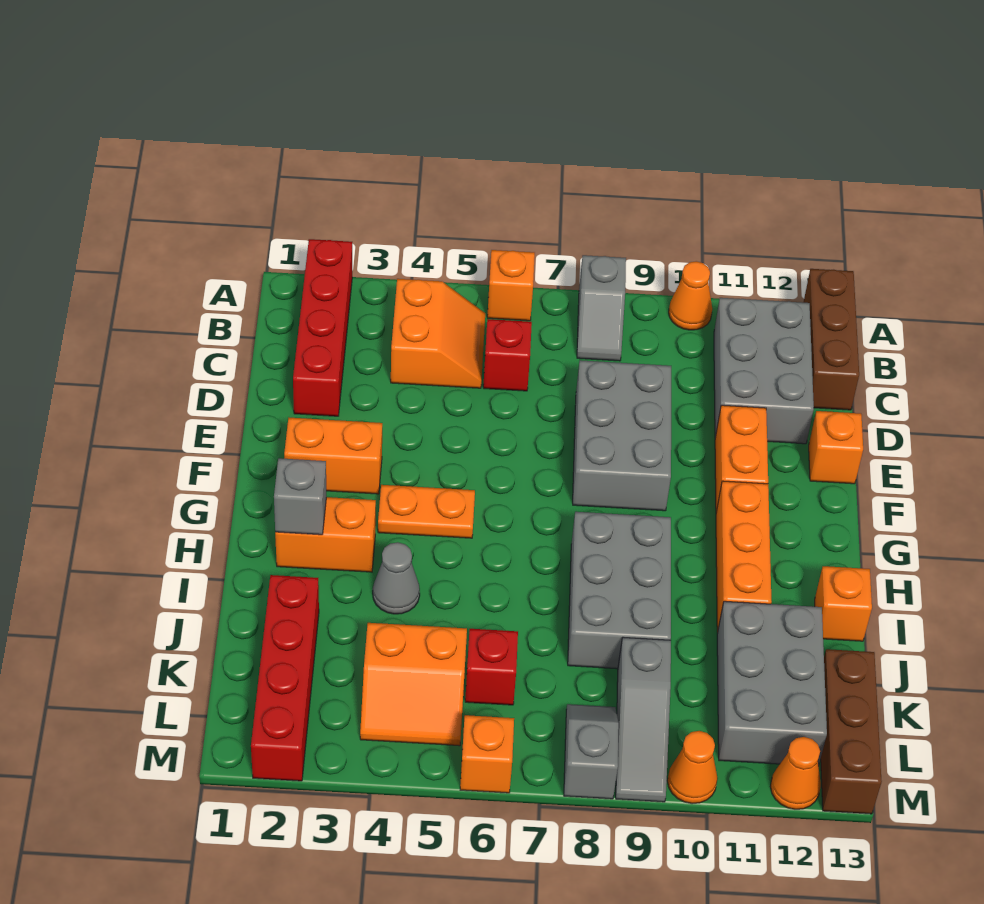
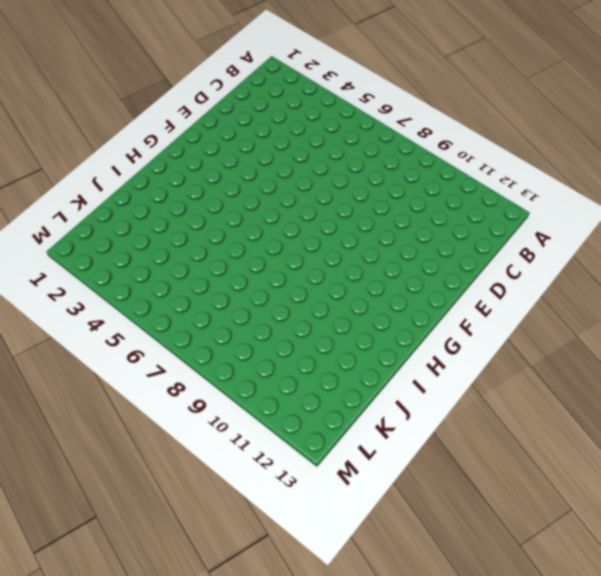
none -> red 1x4 brick [293,239,352,416]
none -> orange 1x1 brick [487,250,535,321]
none -> grey 1x2 slope [577,255,626,361]

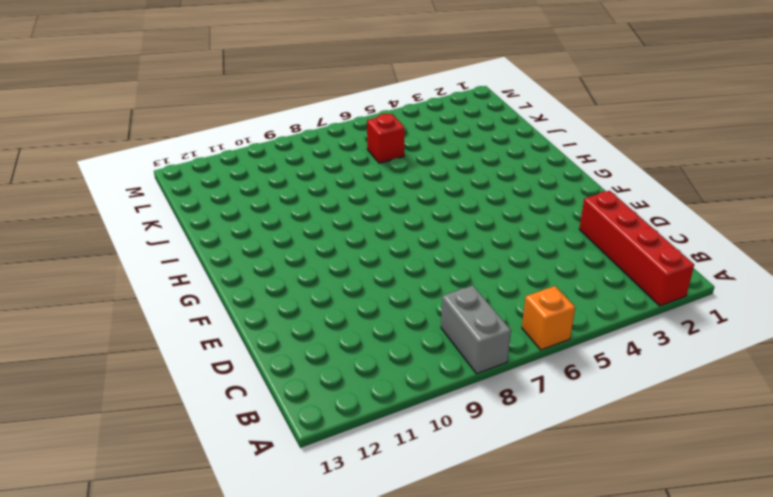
grey 1x2 brick [441,286,511,374] -> grey 1x2 slope [577,255,626,361]
none -> orange 1x1 cone [669,261,712,330]
none -> brown 1x3 brick [803,269,859,410]
none -> orange 2x2 slope [391,279,485,388]

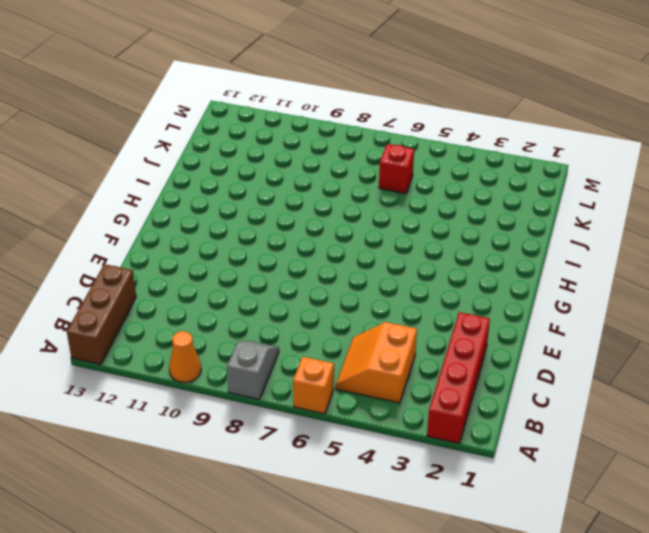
none -> grey 2x3 brick [714,298,814,444]
none -> red 1x1 brick [483,319,532,391]
none -> grey 2x3 brick [573,360,671,511]

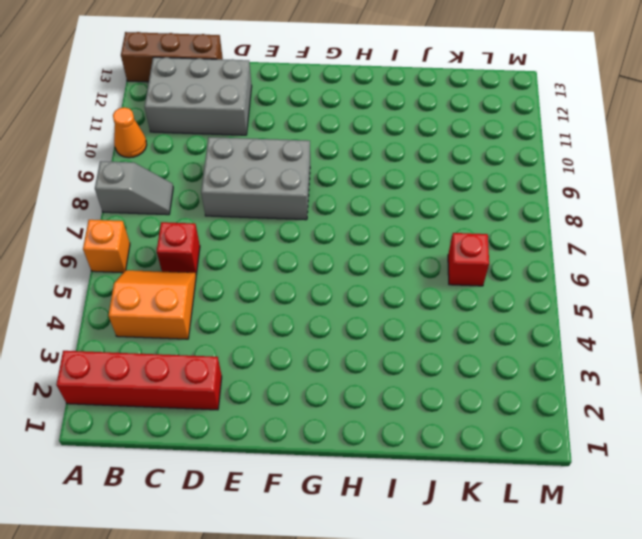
none -> orange 1x2 brick [715,405,768,512]
none -> orange 1x1 brick [809,411,863,484]
none -> orange 1x2 brick [284,418,382,494]

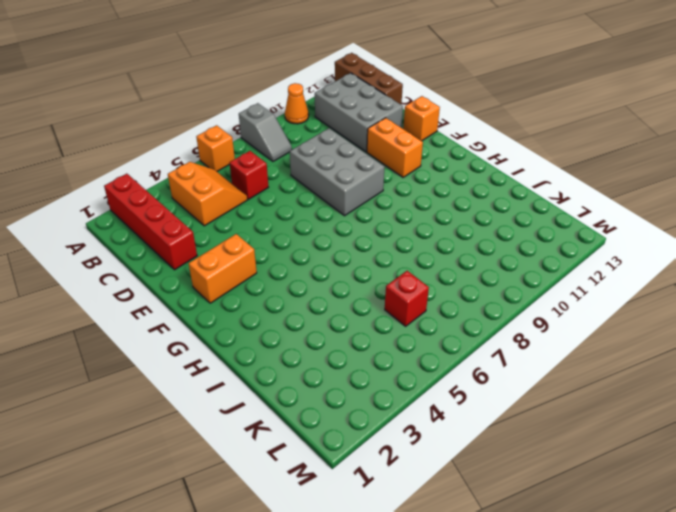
none -> orange 1x2 plate [378,485,475,538]
none -> orange 1x3 brick [716,481,772,633]
none -> orange 1x2 brick [275,497,376,572]

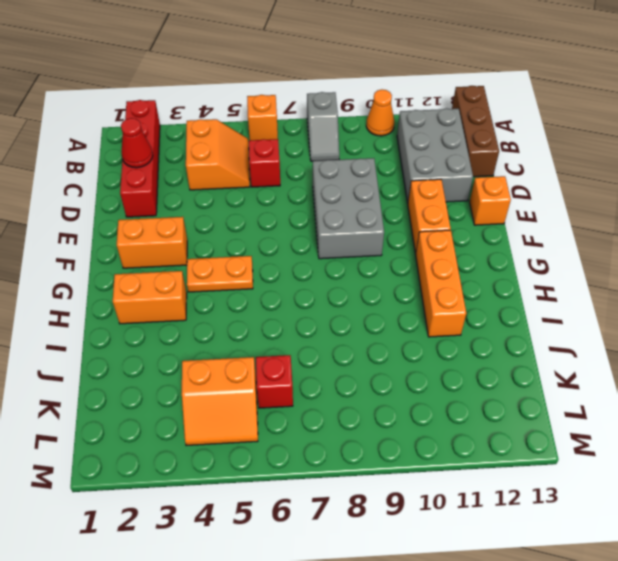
red 1x1 cone [121,118,153,168] -> none
none -> grey 2x3 brick [568,512,671,669]
none -> grey 1x1 cone [373,542,420,614]
none -> orange 1x1 brick [815,566,872,641]

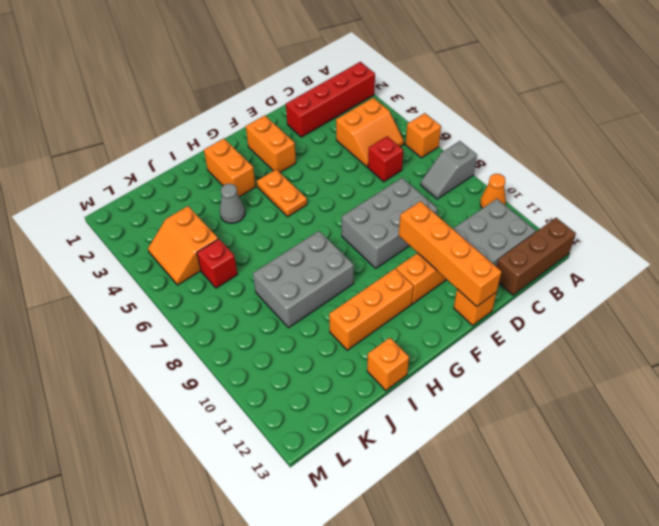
orange 1x4 brick [399,201,502,307] -> none
none -> red 1x4 brick [251,575,319,781]
none -> grey 2x3 brick [717,601,827,766]
none -> grey 1x3 slope [616,637,671,802]

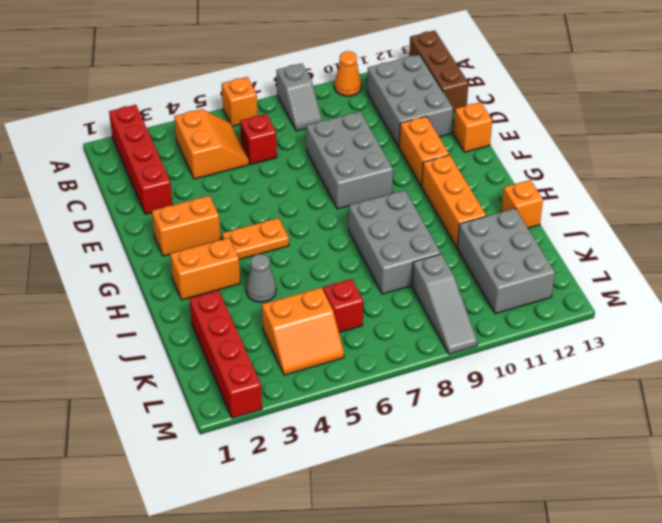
none -> brown 1x3 brick [821,649,882,814]
none -> grey 1x2 slope [564,704,619,799]
none -> orange 1x1 brick [460,715,514,793]

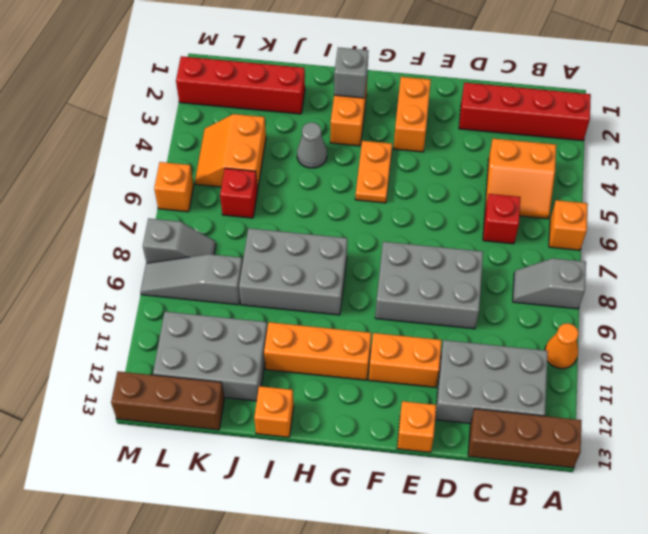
none -> orange 1x1 cone [668,731,718,804]
none -> orange 1x1 cone [770,737,821,809]

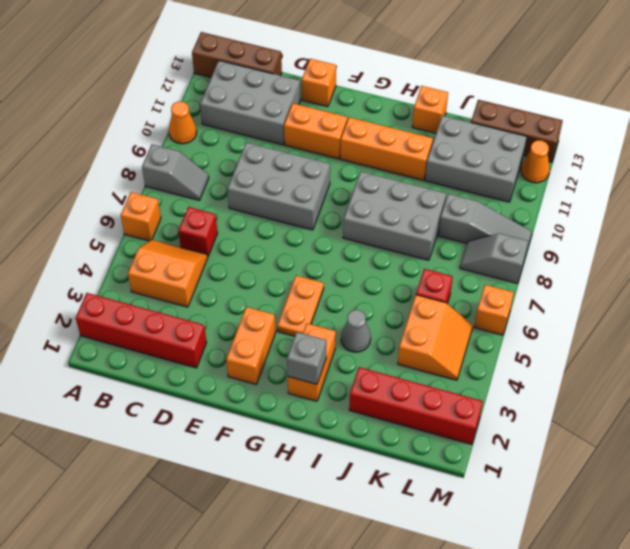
none -> orange 1x1 cone [668,731,718,804]

